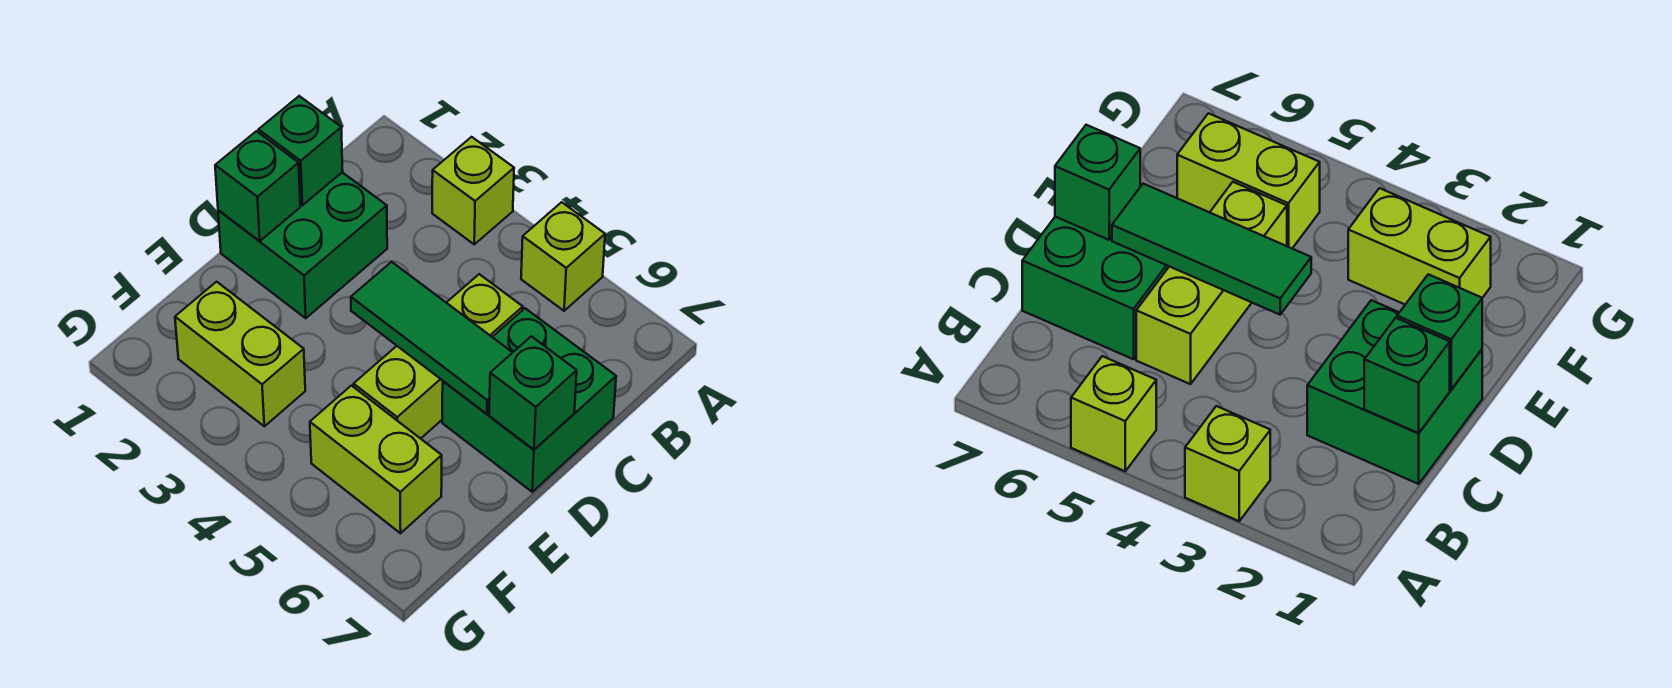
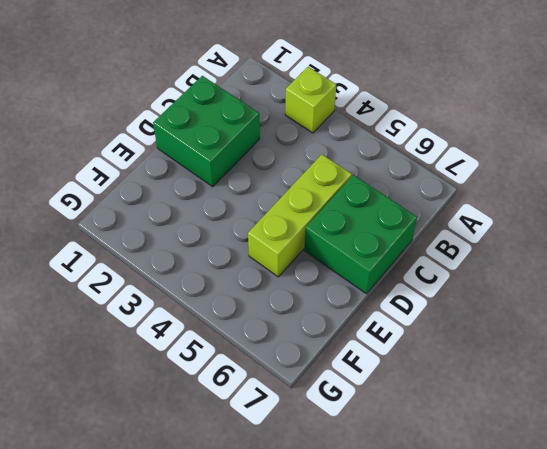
none -> lime 1x1 brick [521,202,605,311]
none -> lime 1x2 brick [175,282,305,426]

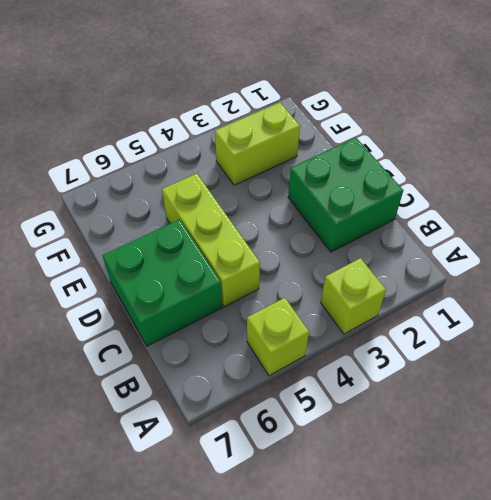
none -> lime 1x2 brick [310,386,442,533]
none -> green 1x1 brick [259,96,343,205]

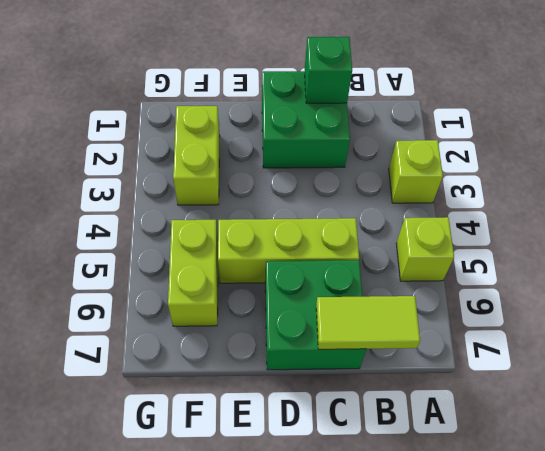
lime 1x2 tile [316,296,420,349] -> none
none -> green 1x1 brick [215,131,300,241]
none -> green 1x3 tile [351,262,513,414]

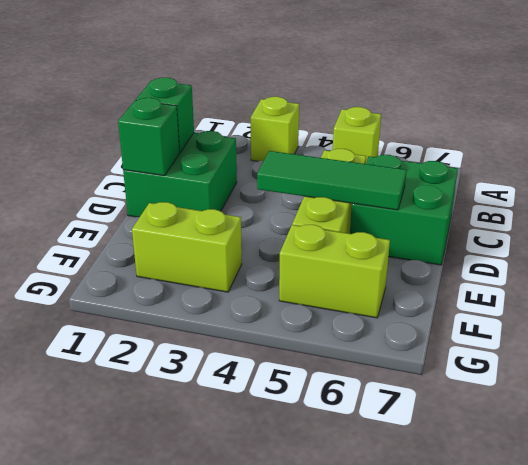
none -> green 1x1 brick [489,336,577,450]

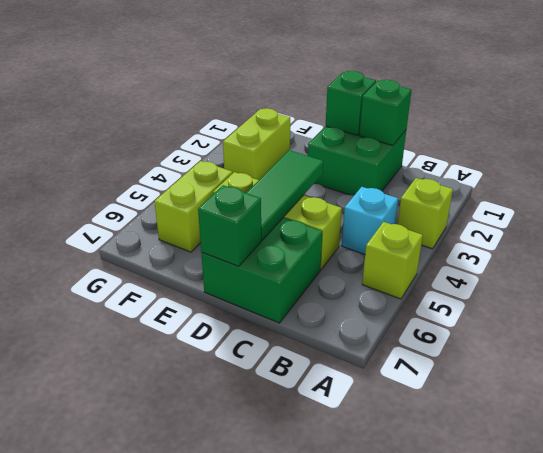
cyan 1x1 brick [342,187,398,254] -> none

